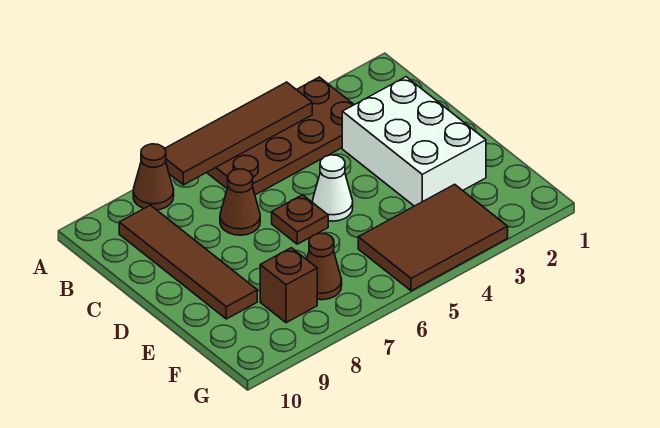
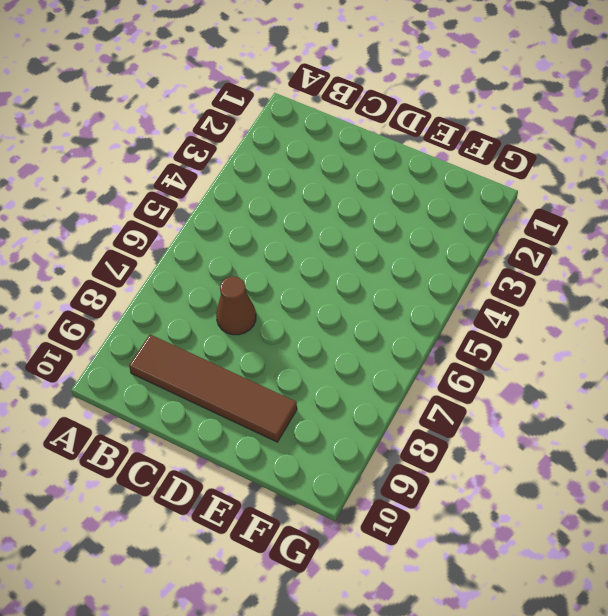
none -> brown 2x4 plate [207,77,354,195]
none -> brown 1x1 cone [133,144,174,210]

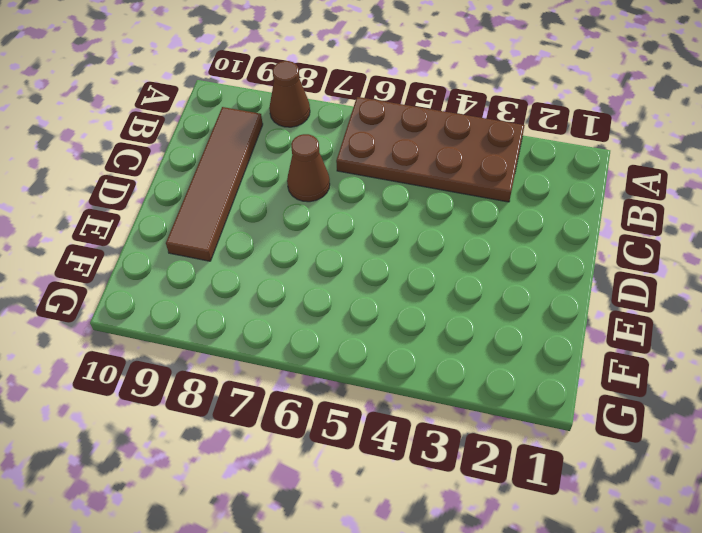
none -> white 2x3 brick [342,77,486,206]
none -> white 1x1 cone [312,155,353,221]

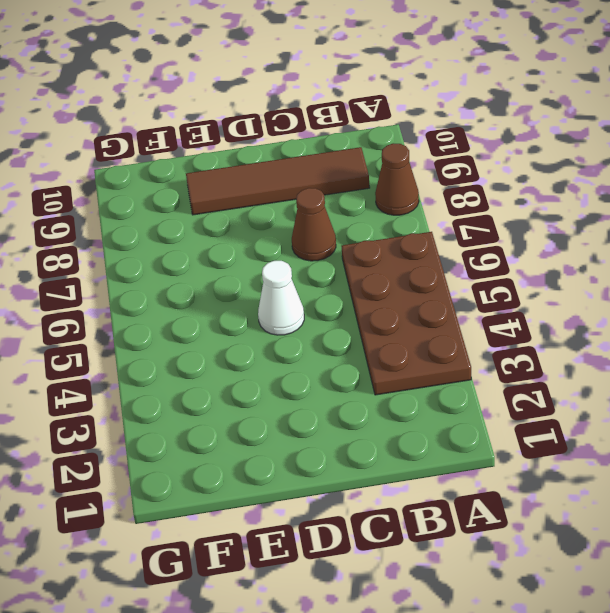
none -> white 2x3 brick [342,77,486,206]
none -> brown 1x1 plate [272,195,328,244]

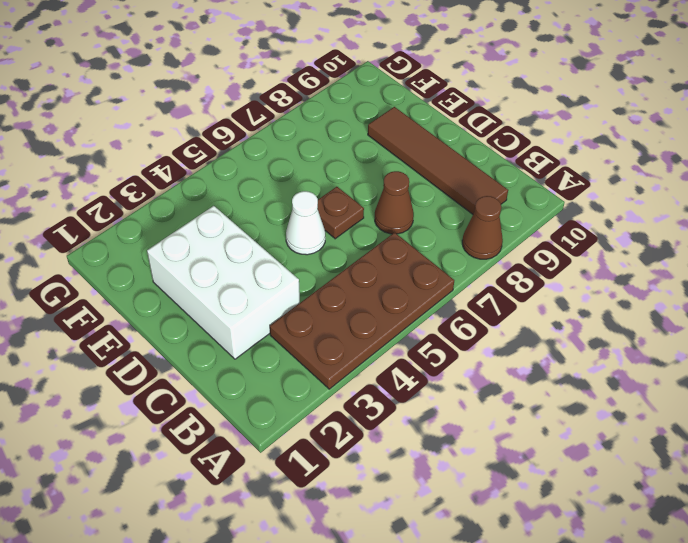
none -> brown 2x3 tile [358,184,508,291]
none -> brown 1x1 cone [307,233,342,300]

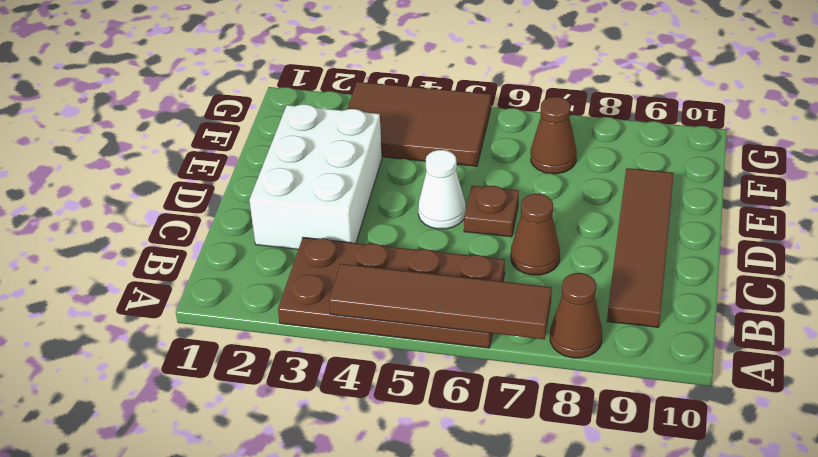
none -> brown 1x1 brick [260,248,317,323]

